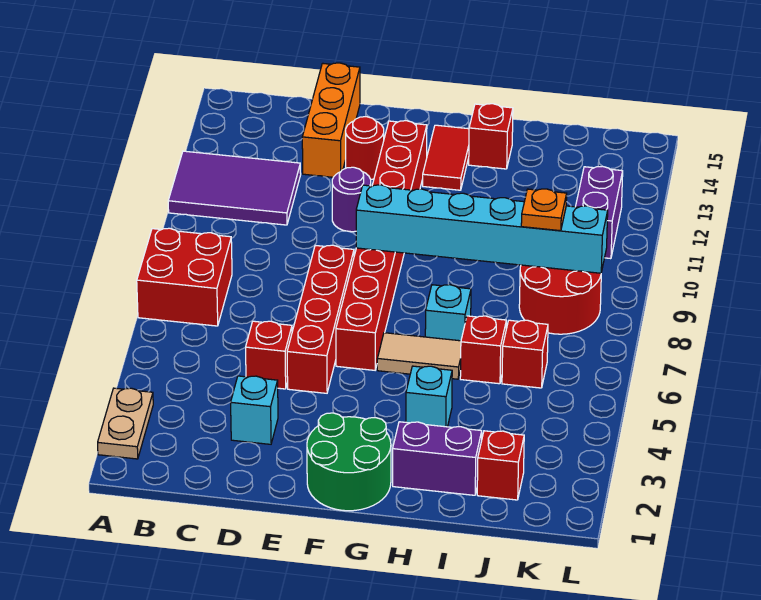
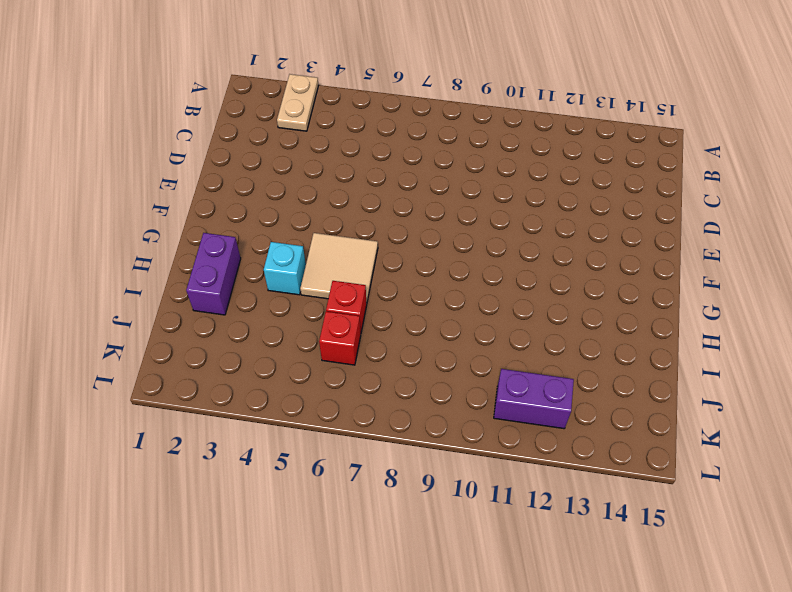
tan 1x2 plate [277,74,318,131] -> tan 1x2 plate turned to [98,388,153,459]
tan 2x2 tile [300,233,378,303] -> tan 1x2 tile [377,333,461,379]
none -> red 2x2 brick [137,228,232,326]
none -> purple 2x3 tile [168,151,301,225]
none -> cyan 1x1 brick [231,376,278,444]

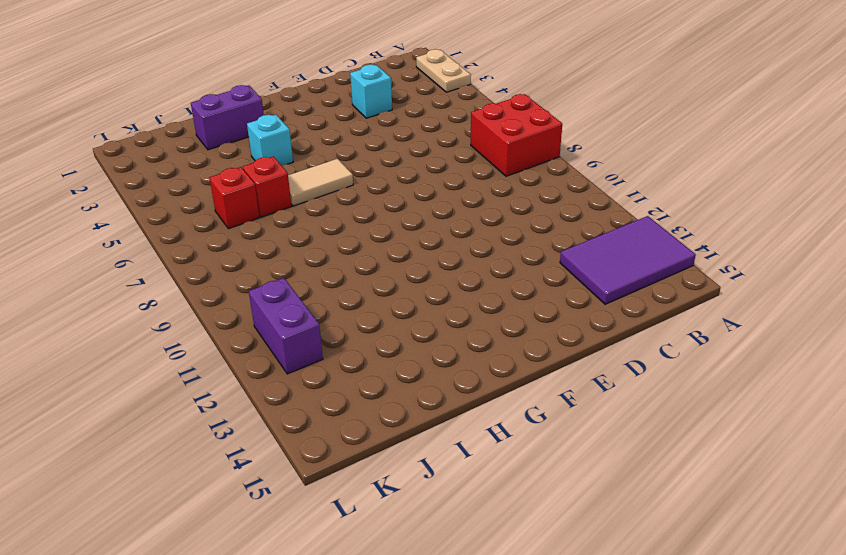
purple 2x3 tile [560,216,696,304] -> purple 2x3 tile moved to [168,151,301,225]
none -> red 1x1 brick [246,321,292,389]
none -> orange 1x3 brick [302,63,360,177]
none -> red 1x4 brick [287,245,354,393]

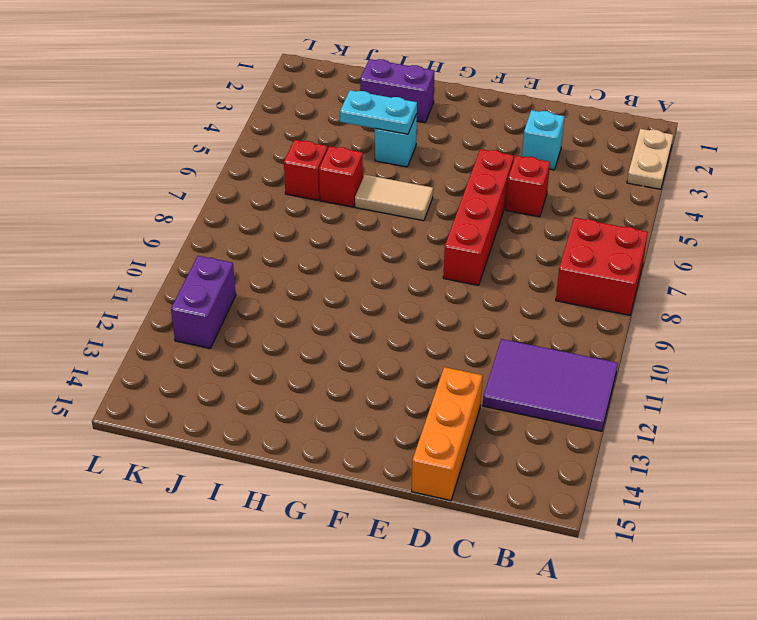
cyan 1x2 plate [340,90,417,134] -> none
none -> purple 1x1 round brick [332,167,371,232]
none -> red 1x1 round brick [346,117,384,179]
none -> green 2x2 round brick [307,413,391,511]

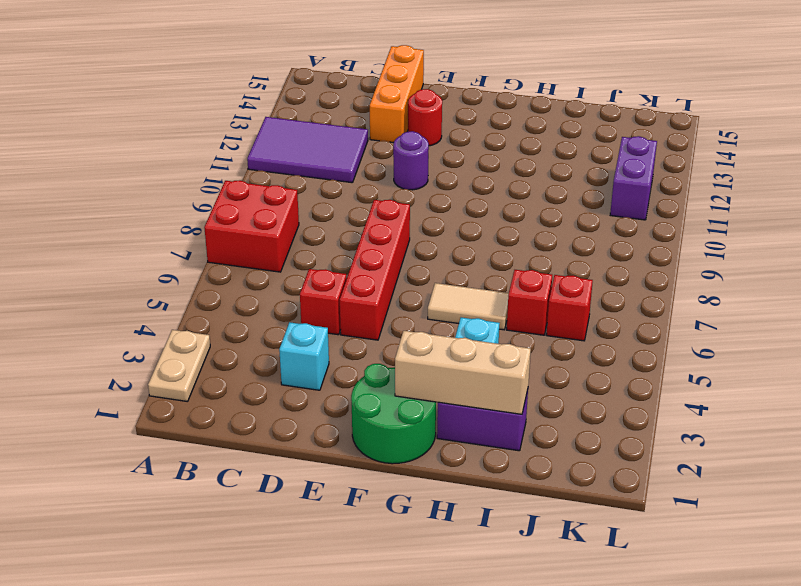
tan 1x3 brick [395,331,531,414] -> none
none -> red 1x8 brick [336,121,427,370]
none -> red 1x2 tile [423,125,469,190]
none -> cyan 1x1 brick [425,285,471,341]

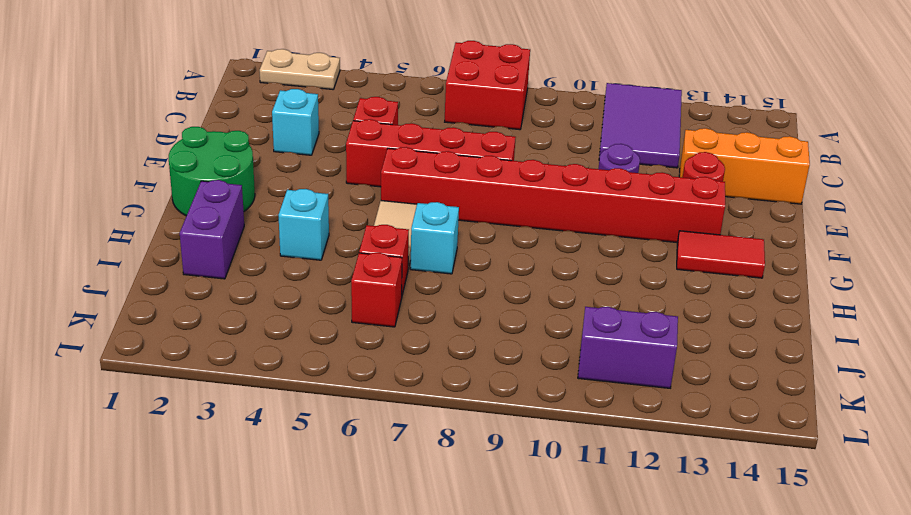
none -> red 1x1 brick [469,104,513,169]
none -> red 1x1 brick [477,431,524,500]
none -> red 2x2 round brick [519,265,601,334]

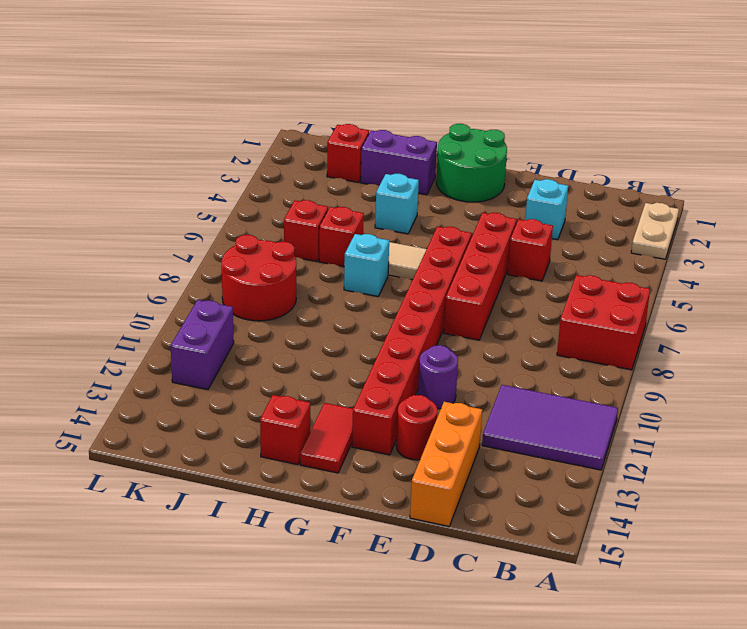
none -> cyan 1x6 brick [356,185,608,273]
none -> orange 1x1 plate [521,189,567,231]

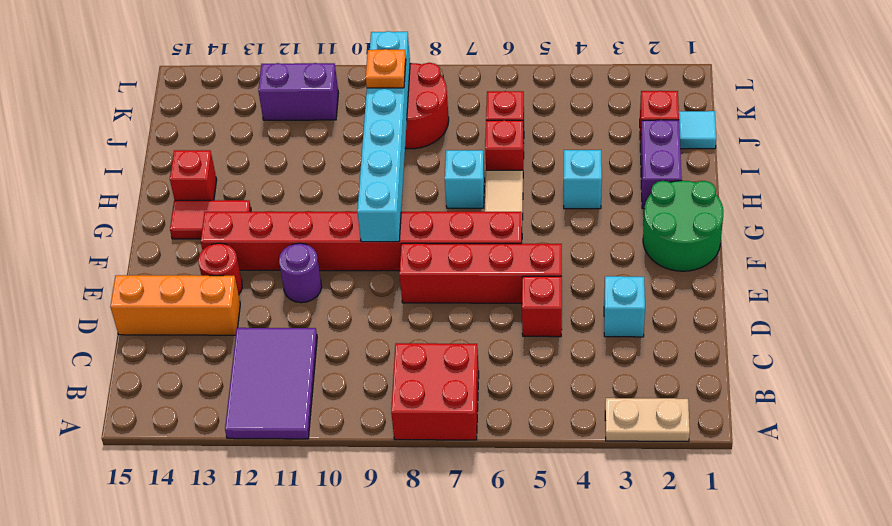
cyan 1x1 tile [679,111,716,149] -> none

